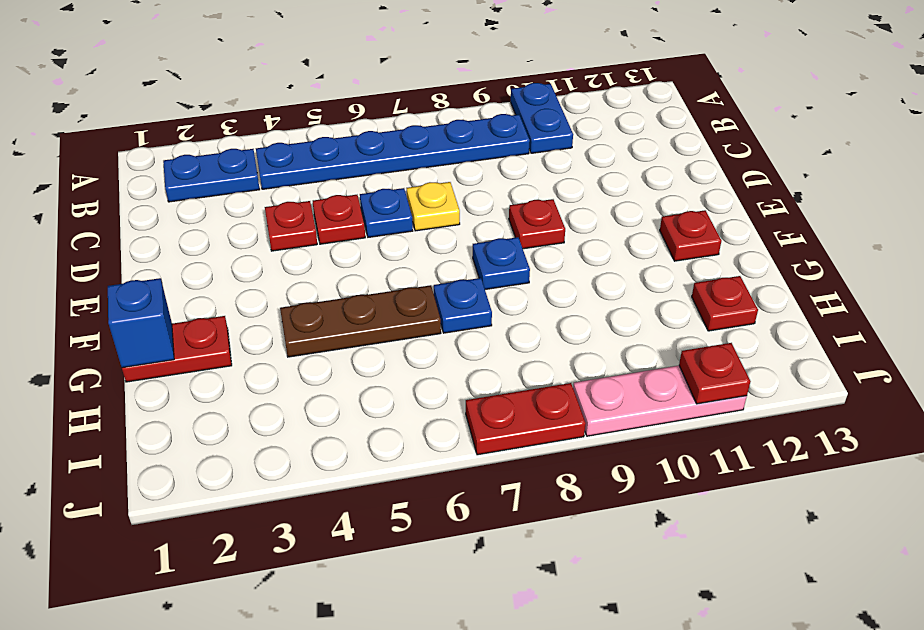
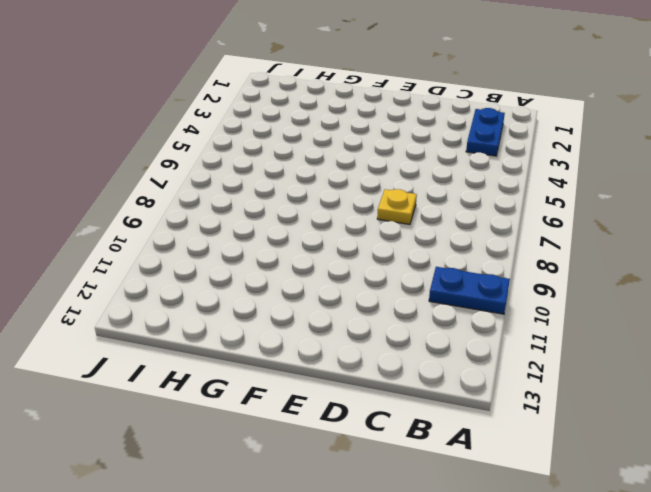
none -> blue 1x6 plate [256,114,530,189]
none -> red 1x1 plate [265,201,317,251]
none -> red 1x1 plate [313,195,365,244]

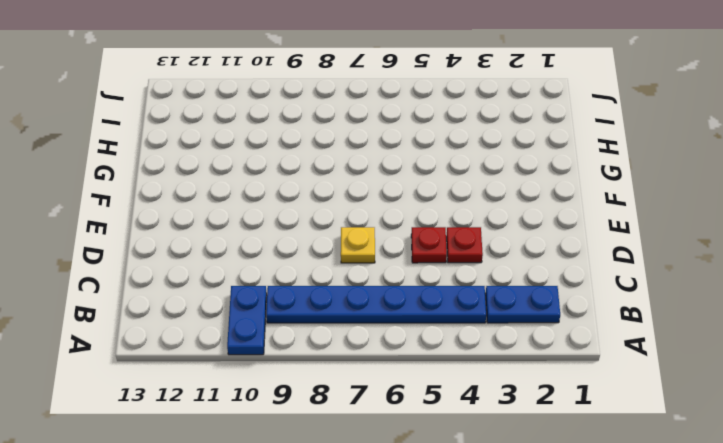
none -> blue 1x1 plate [360,188,413,237]
none -> red 1x1 plate [509,199,565,249]
none -> blue 1x1 plate [473,237,530,289]

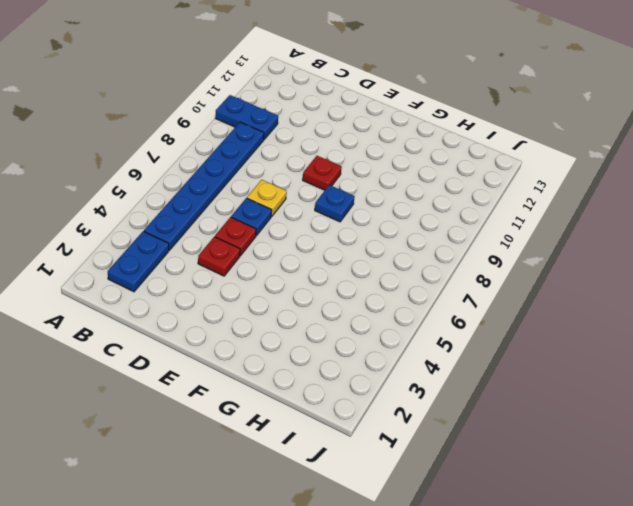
none -> red 1x1 plate [660,210,721,261]
none -> red 1x2 plate [122,316,232,382]
none -> brown 1x3 plate [280,285,441,357]

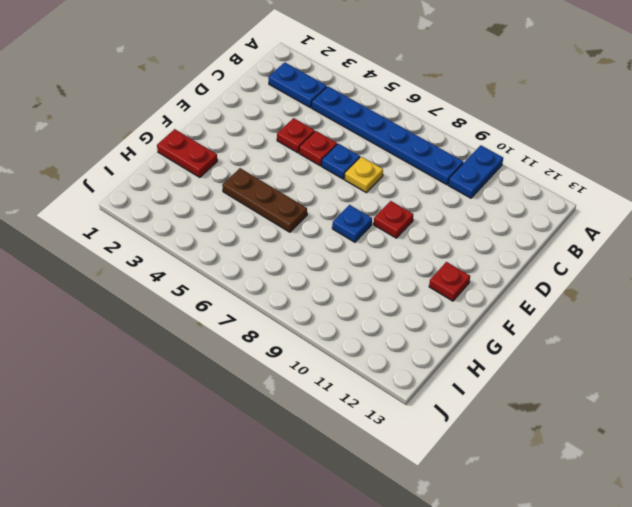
none -> blue 1x1 plate [434,278,492,333]
none -> red 1x1 plate [692,276,758,331]
none -> red 1x2 plate [466,383,586,455]

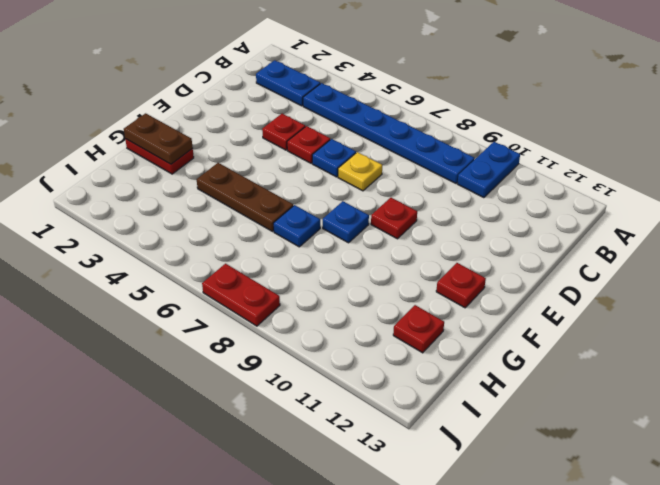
brown 1x2 plate [124,113,193,164] -> blue 1x1 brick [108,278,174,368]
none -> pink 1x3 plate [573,366,747,436]
none -> red 1x1 plate [679,343,751,404]

